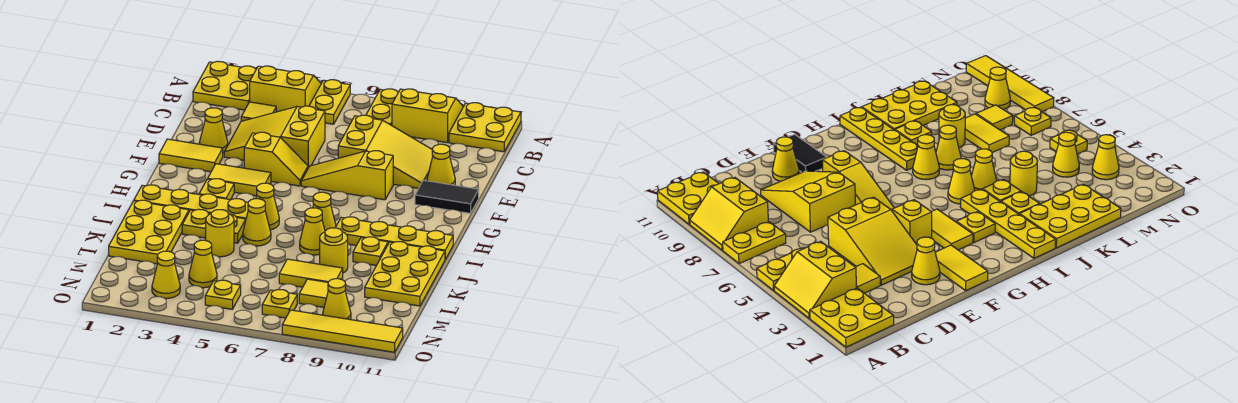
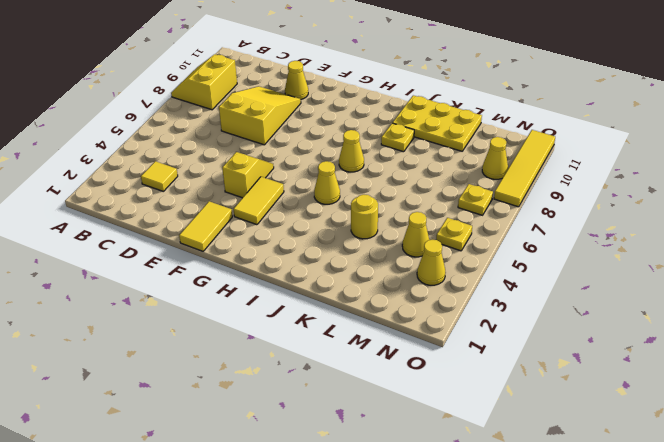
none -> yellow 2x2 plate [193,61,256,110]
none -> yellow 2x2 slope [250,66,321,112]
none -> yellow 1x2 plate [309,80,350,124]
none -> yellow 1x2 plate [366,89,398,126]

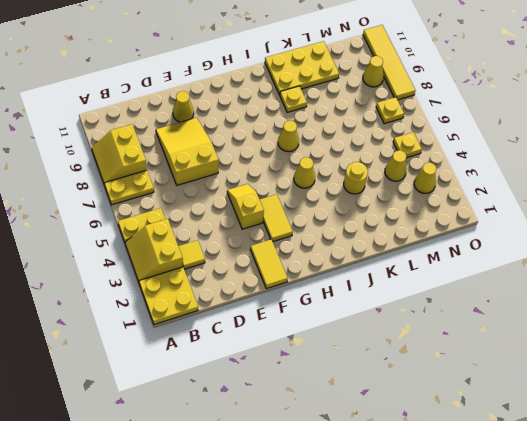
none -> yellow 2x2 plate [449,103,521,152]
none -> yellow 2x3 slope [224,106,325,168]
none -> yellow 1x1 cone [199,108,228,153]
none -> yellow 1x3 slope [301,151,393,200]

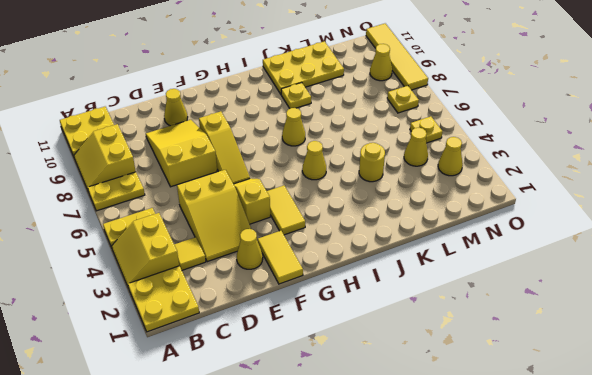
none -> black 1x2 tile [415,180,479,213]
none -> yellow 1x1 plate [199,179,234,200]
none -> yellow 1x4 plate [134,185,248,219]
none -> yellow 1x4 plate [335,217,453,259]

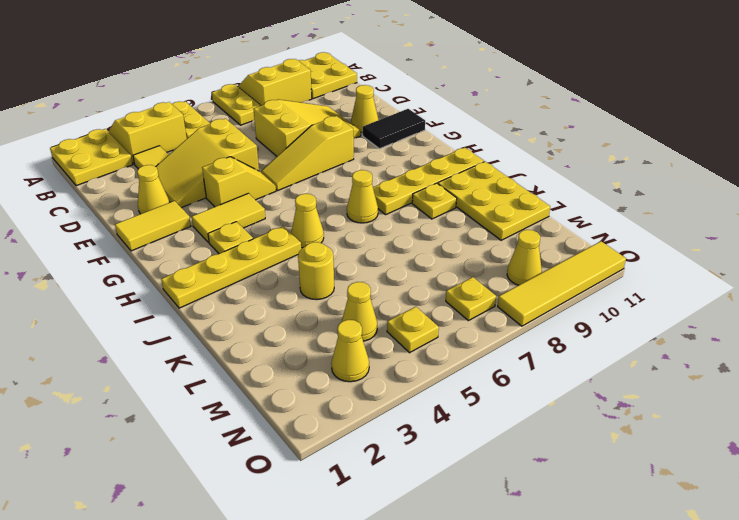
none -> yellow 2x3 plate [109,200,189,264]
none -> yellow 1x1 plate [182,209,211,238]
none -> yellow 1x1 plate [230,214,246,243]
none -> yellow 1x1 cone [243,199,271,246]

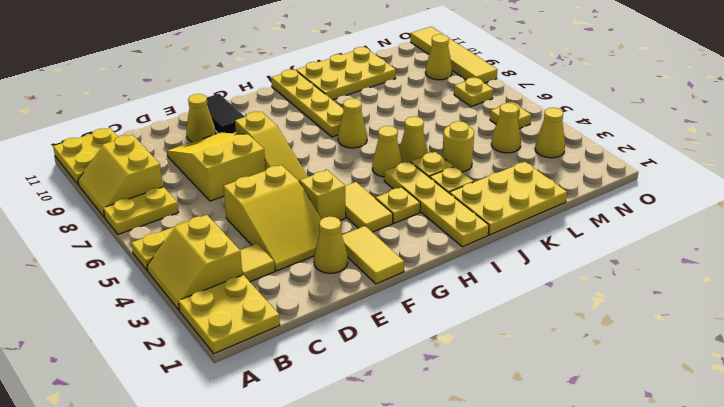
none -> yellow 1x1 cone [300,208,325,255]
none -> yellow 1x1 plate [353,237,388,265]
none -> yellow 1x1 round brick [320,228,348,273]
none -> yellow 1x2 tile [279,259,343,287]

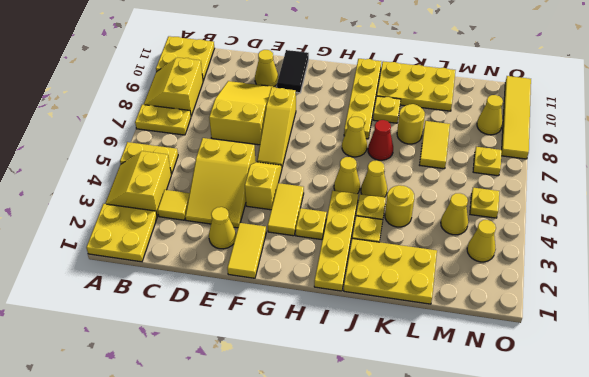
red 1x1 cone [368,120,393,160] -> yellow 1x1 cone [300,208,325,255]
none -> yellow 1x1 tile [299,279,328,307]

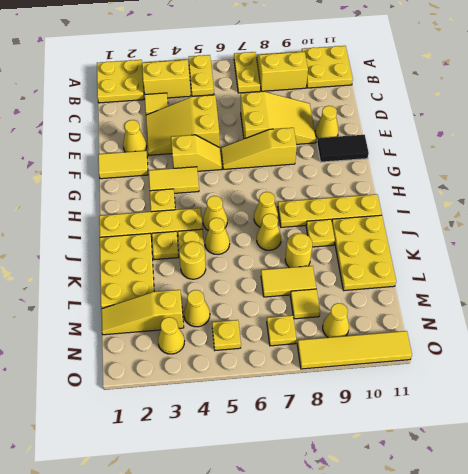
yellow 1x3 slope [101,290,184,335] -> none

